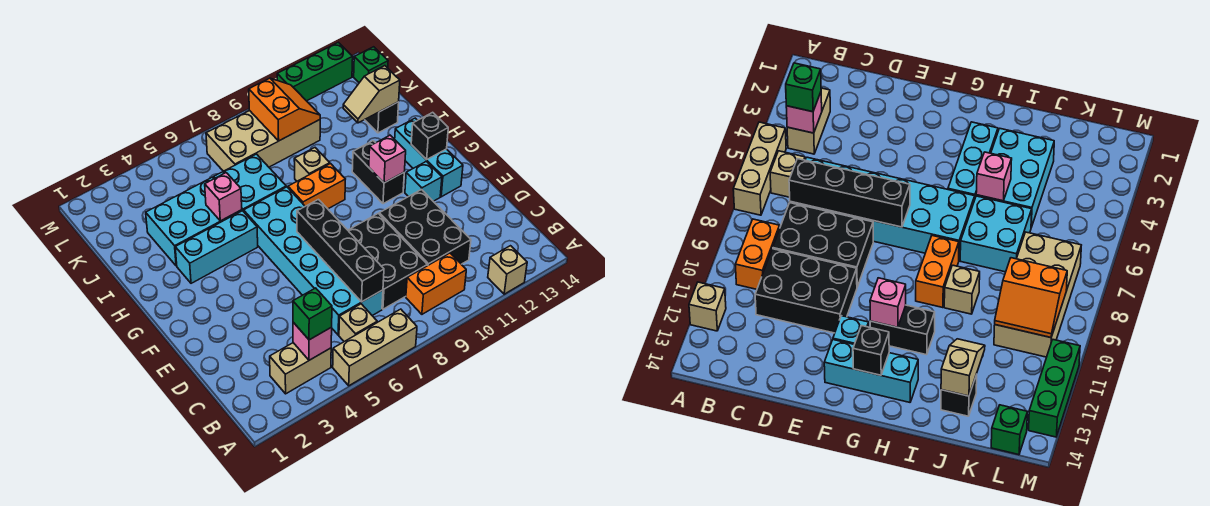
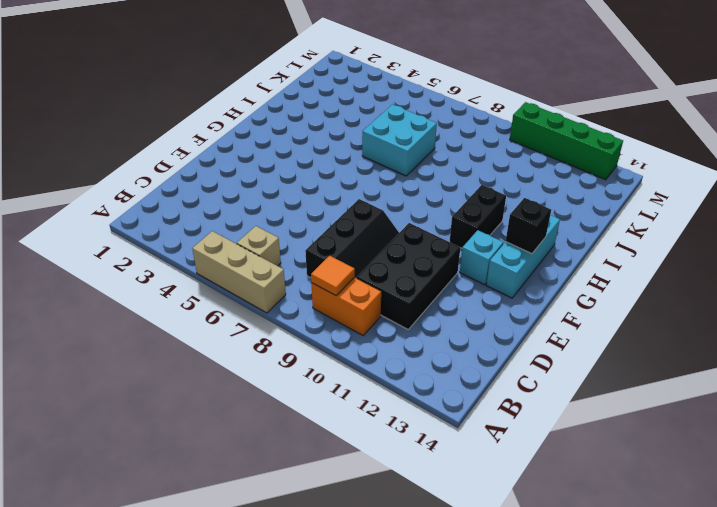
orange 1x1 tile [311,256,355,296] -> none
black 2x3 slope [305,199,399,278] -> black 2x3 brick [348,213,427,309]
green 1x4 brick [510,102,623,180] -> green 1x3 brick [277,42,353,101]
none -> tan 1x1 brick [488,246,527,294]
none -> tan 1x2 brick [270,343,331,394]
none -> cyan 2x6 brick [244,187,383,335]

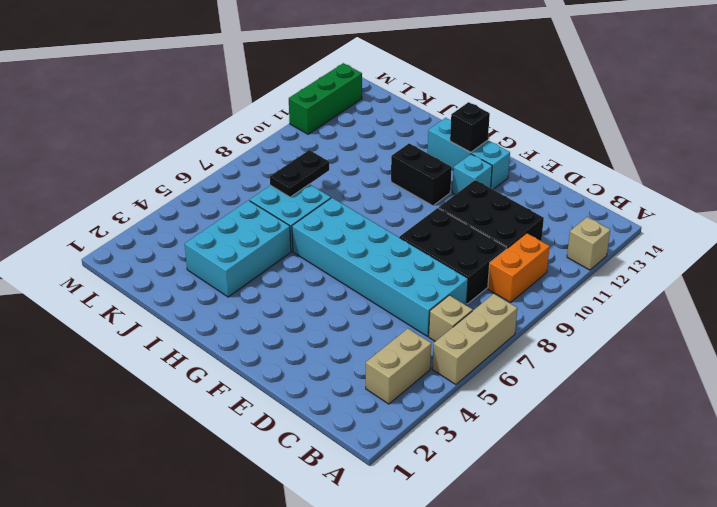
black 1x2 plate [270,150,329,197] -> none
none -> cyan 1x3 brick [175,211,258,283]
none -> orange 1x2 brick [288,164,345,209]
none -> tan 1x1 brick [294,148,330,181]

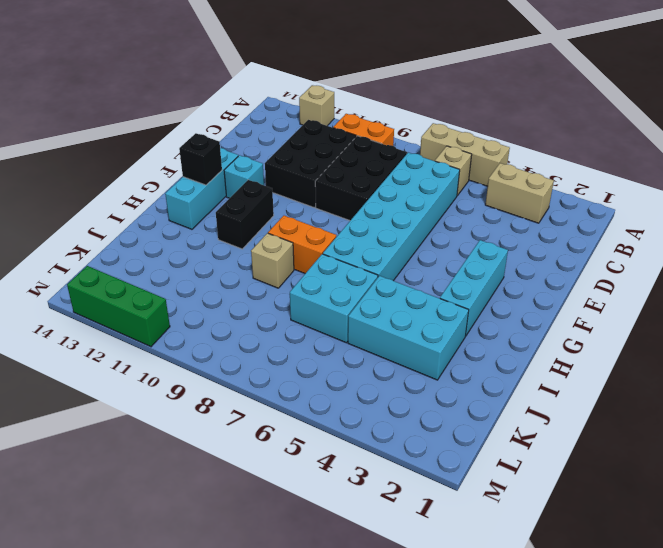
cyan 1x3 brick [440,240,508,336] -> cyan 1x3 brick turned to [175,211,258,283]
none -> black 1x1 brick [365,102,399,133]
none -> tan 2x4 brick [206,110,320,171]
none -> green 1x1 brick [354,47,388,83]

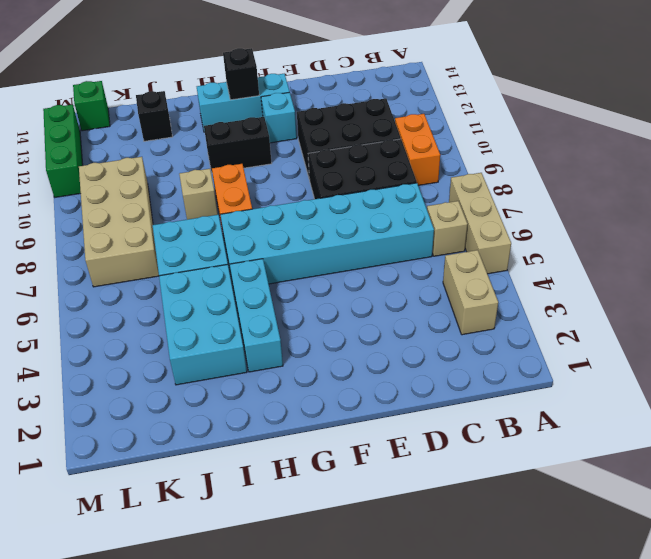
none -> tan 1x1 brick [488,246,527,294]
none -> pink 1x1 brick [293,322,332,360]
none -> black 1x4 brick [297,199,384,302]

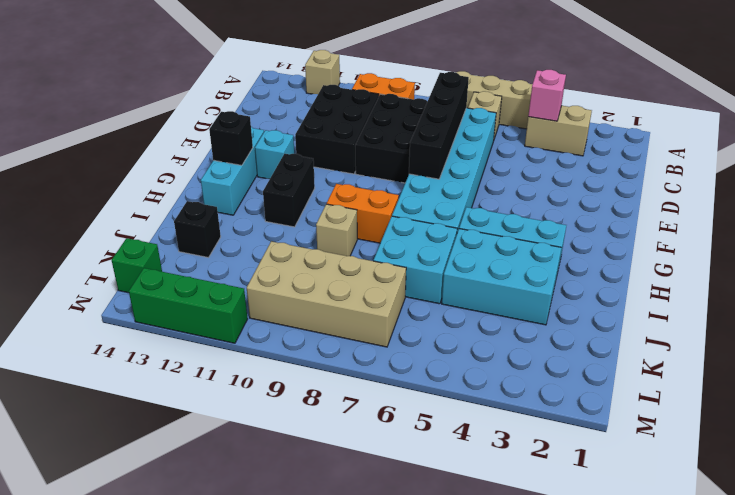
none -> pink 1x1 brick [369,135,406,183]
none -> pink 1x1 brick [205,173,242,221]
none -> tan 1x2 slope [343,66,400,123]

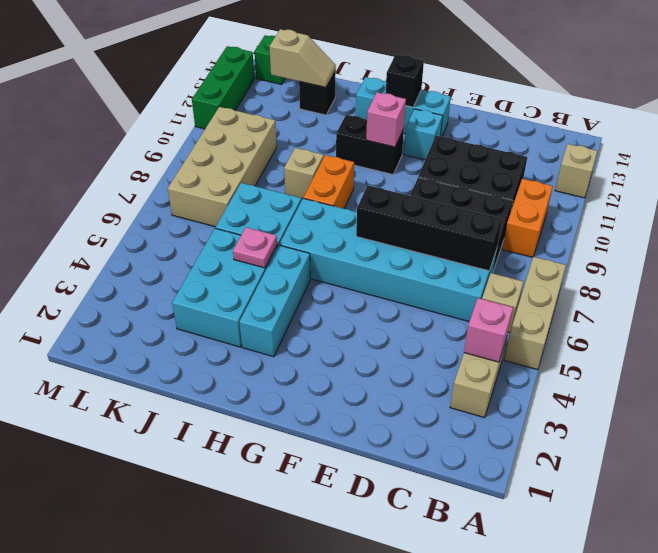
pink 1x1 plate [233,227,277,268] -> pink 1x1 brick [205,173,242,221]
tan 1x2 slope [270,29,336,87] -> tan 1x2 slope turned to [343,66,400,123]
none -> orange 2x2 slope [249,78,320,141]
none -> green 1x1 brick [293,288,332,340]

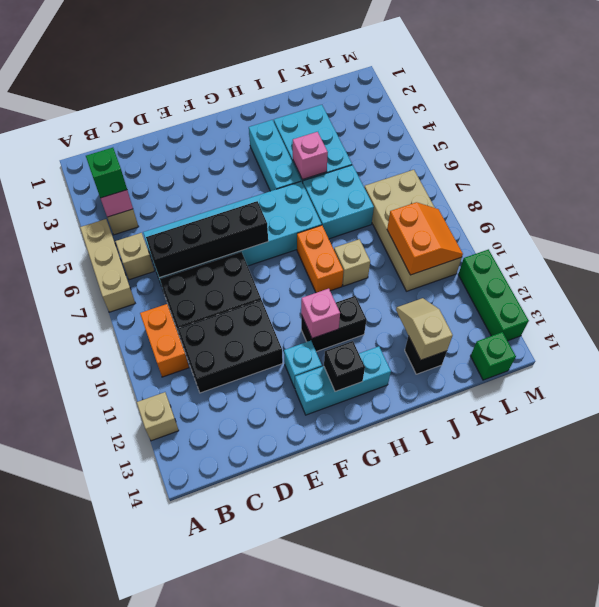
orange 2x2 slope [387,202,463,275] -> orange 2x2 slope turned to [249,78,320,141]

